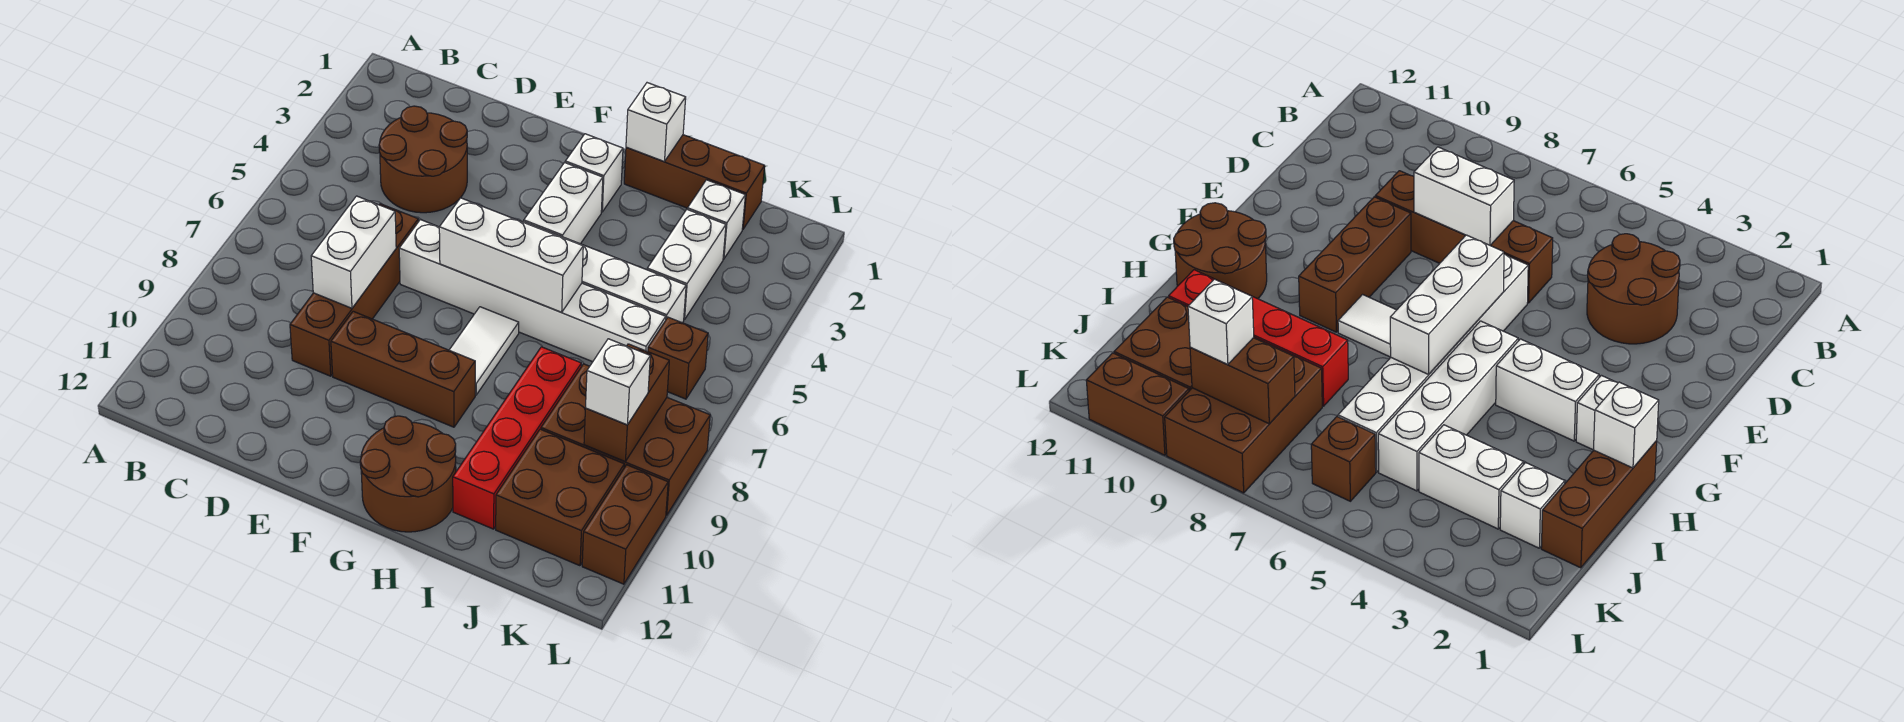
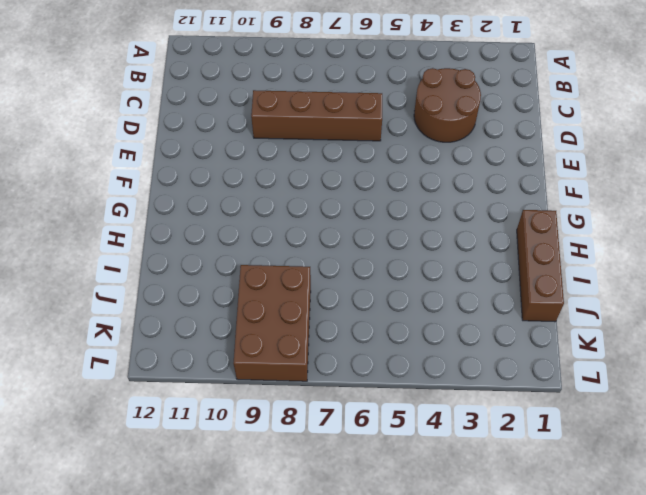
none -> white 1x6 brick [399,220,666,362]
none -> brown 1x3 brick [331,311,475,427]
none -> white 1x1 brick [565,134,623,212]

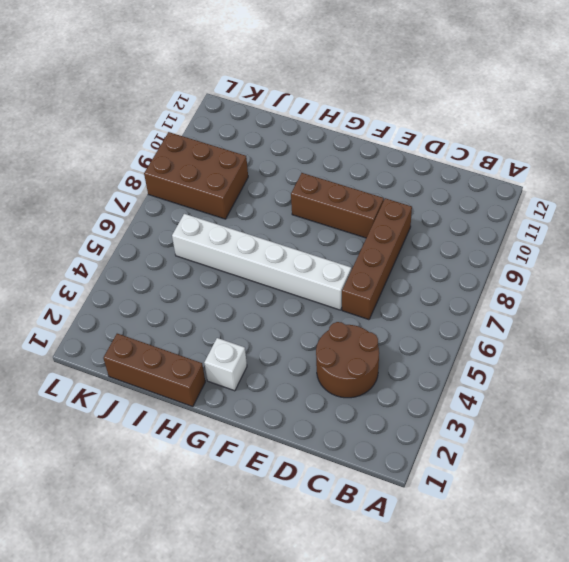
none -> white 1x2 brick [524,163,603,244]
none -> white 1x4 brick [523,221,686,323]
none -> white 1x2 tile [450,307,519,395]

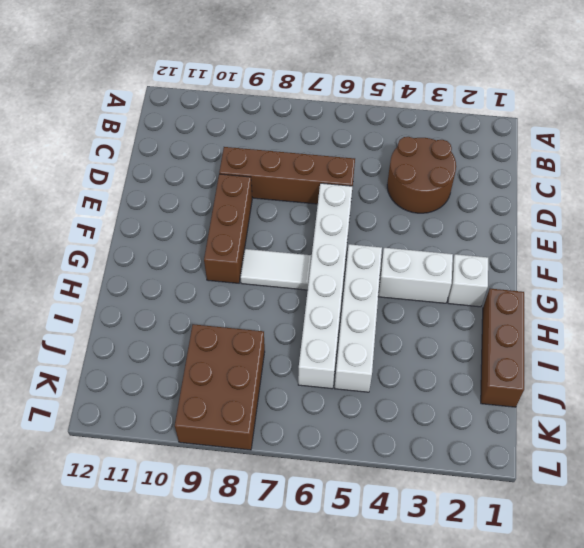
none -> brown 2x2 round brick [360,416,456,532]
none -> red 1x4 brick [453,347,581,529]
none -> white 1x1 brick [687,180,745,259]

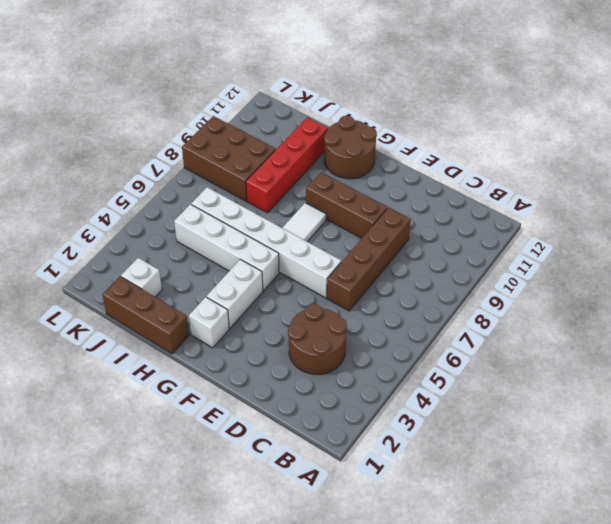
none -> white 1x2 brick [647,210,726,320]
none -> brown 2x2 brick [496,429,624,566]
none -> brown 1x1 brick [648,317,708,399]

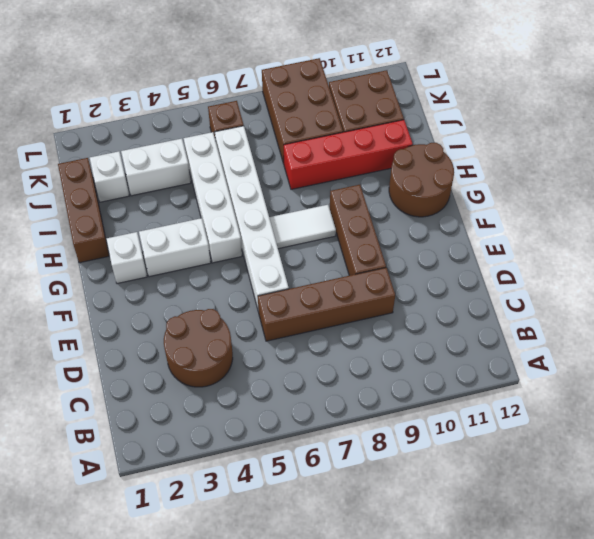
none -> brown 1x2 brick [582,465,668,584]
none -> white 1x2 brick [311,196,396,308]
none -> white 1x3 brick [439,198,583,312]

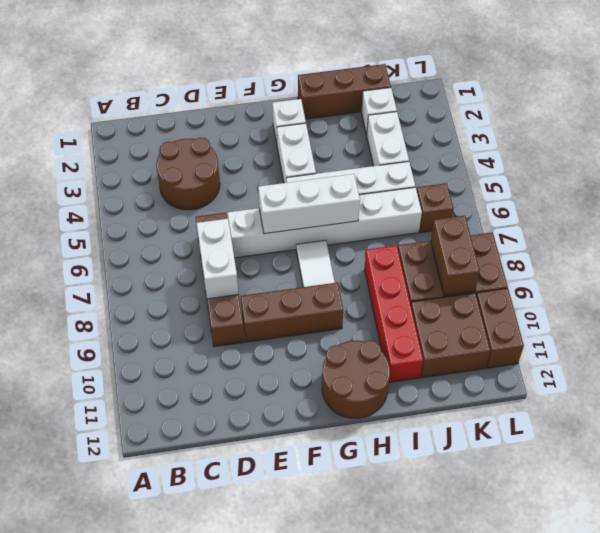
none -> white 1x1 brick [626,83,686,162]
none -> white 1x1 brick [586,339,650,425]

